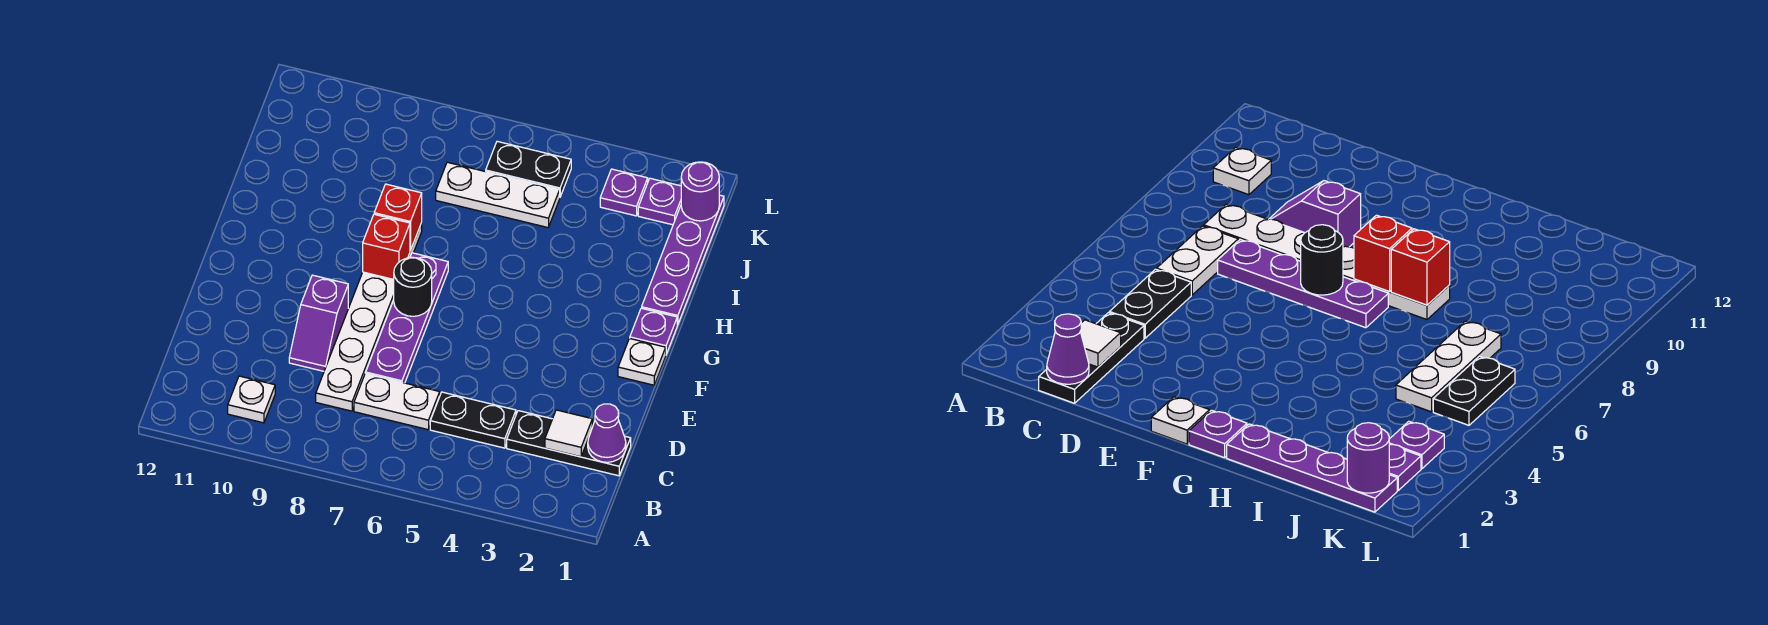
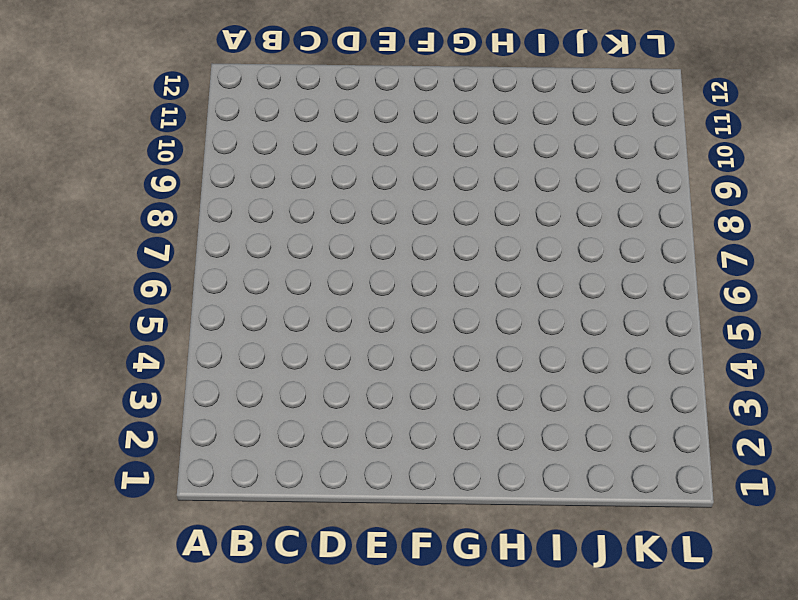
none -> white 1x1 plate [228,376,275,423]
none -> black 1x3 plate [507,411,631,476]
none -> black 1x2 plate [430,392,516,448]

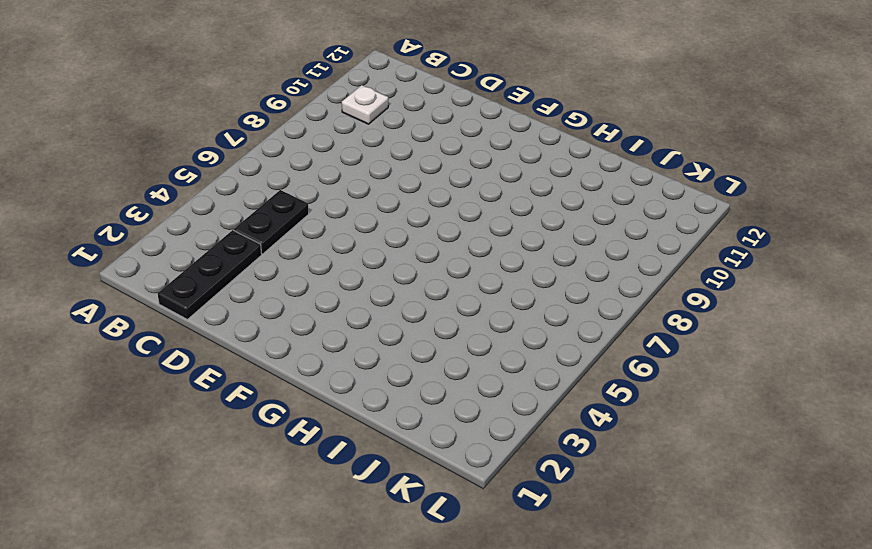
none -> white 1x2 plate [354,374,440,430]
none -> white 1x6 plate [316,223,422,411]
none -> purple 1x4 plate [366,253,448,383]

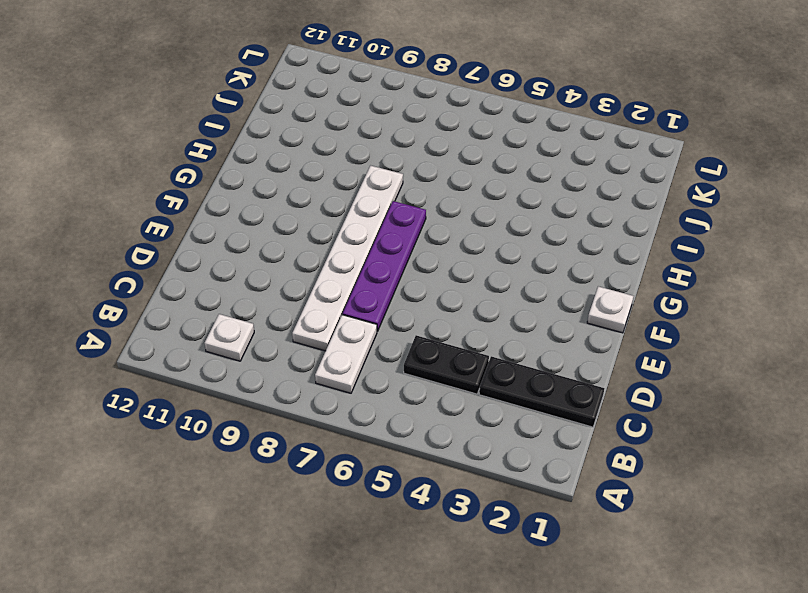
white 1x2 plate [315,315,377,393] -> white 1x2 plate turned to [354,374,440,430]
none -> purple 1x2 slope [289,275,348,371]
none -> purple 1x1 plate [630,308,677,354]
none -> purple 1x4 plate [642,195,724,325]

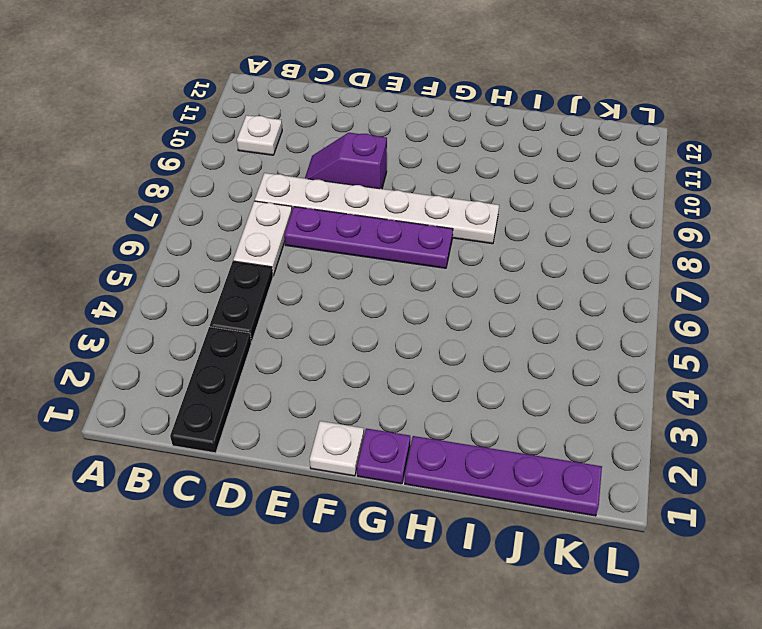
none -> white 1x3 plate [436,162,560,227]
none -> purple 1x1 plate [638,178,681,225]
none -> purple 1x1 plate [600,169,648,216]

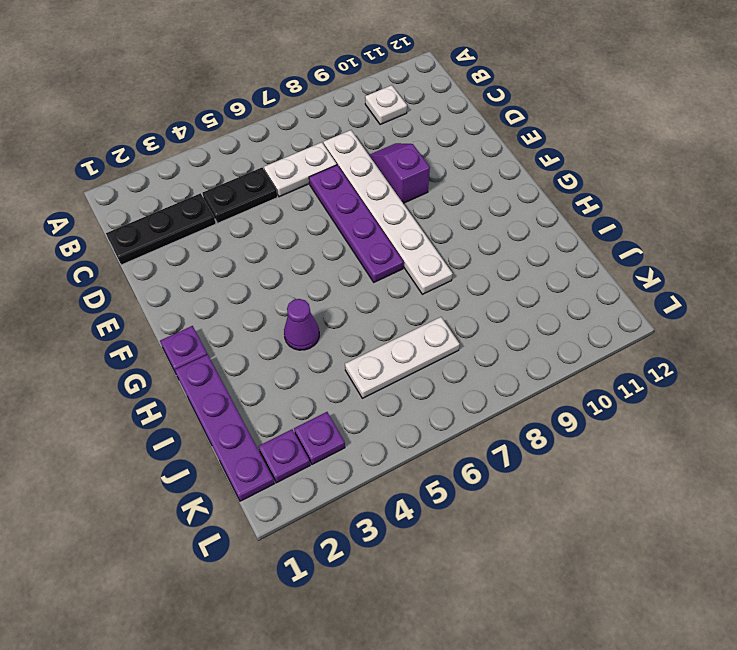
purple 1x1 cone [284,299,319,350] -> purple 1x1 cone moved to [588,404,626,462]
none -> white 1x1 plate [618,338,666,385]
none -> black 1x2 plate [486,141,571,196]
none -> white 1x1 tile [545,410,592,457]

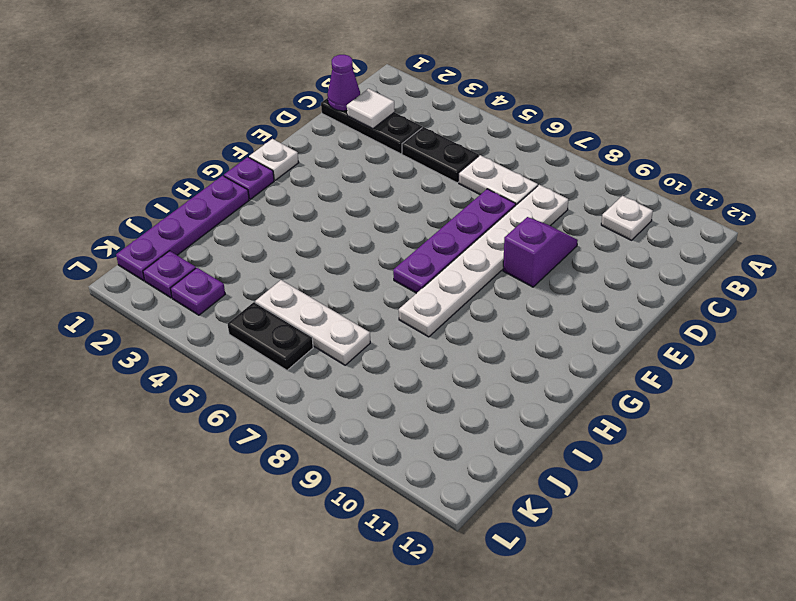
none -> black 1x1 round brick [394,257,432,316]
none -> red 1x1 brick [363,214,410,279]
none -> red 1x1 brick [374,184,422,251]

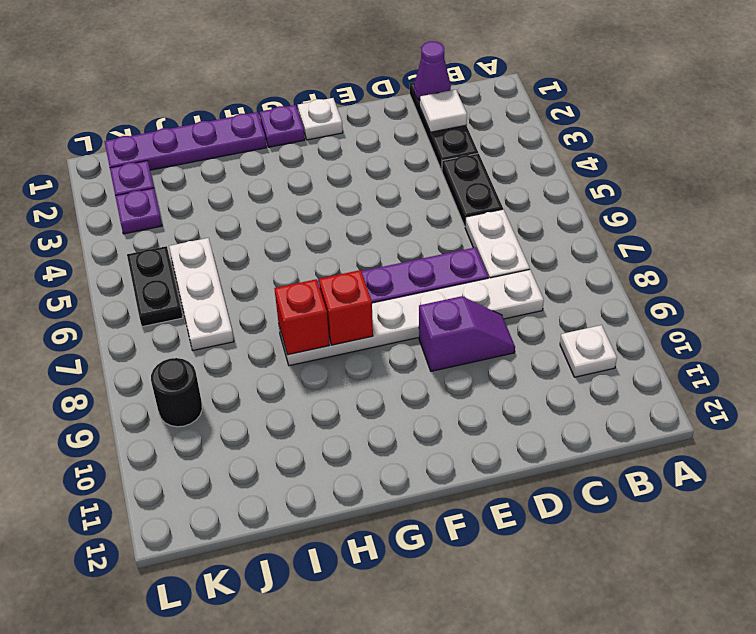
black 1x1 round brick [151,358,202,427] -> black 1x1 round brick moved to [394,257,432,316]
none -> purple 1x1 round brick [681,162,719,221]

